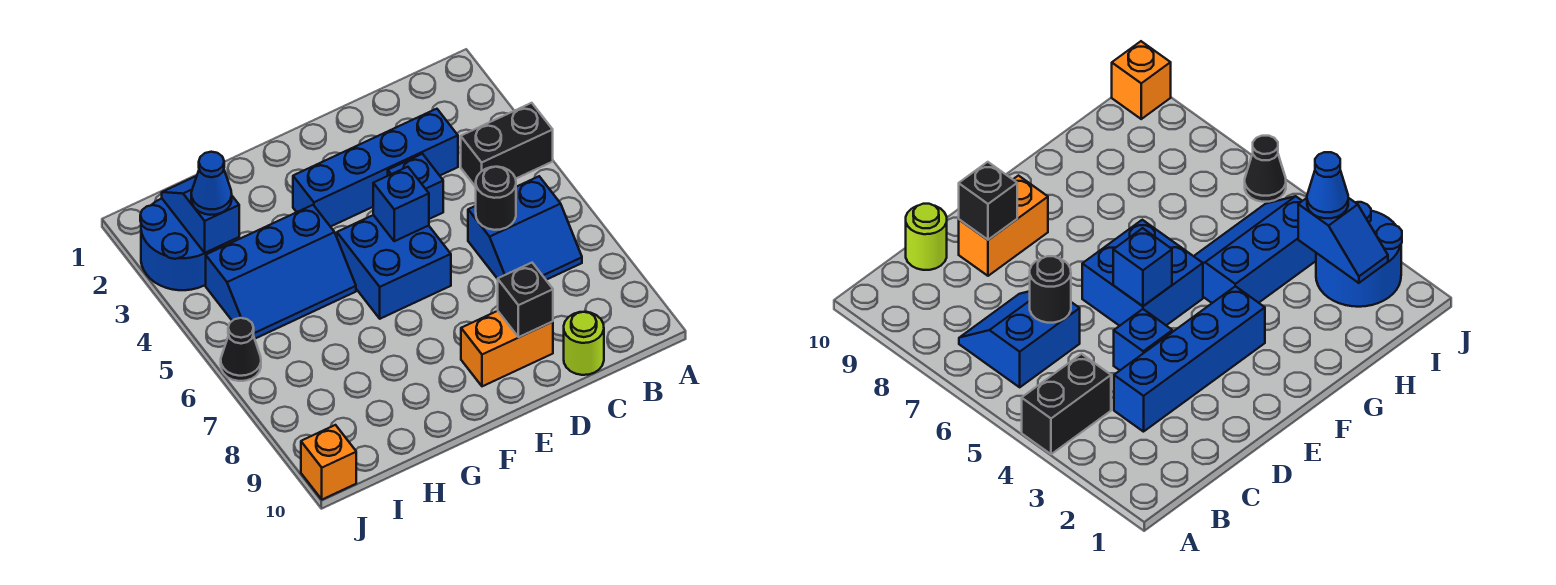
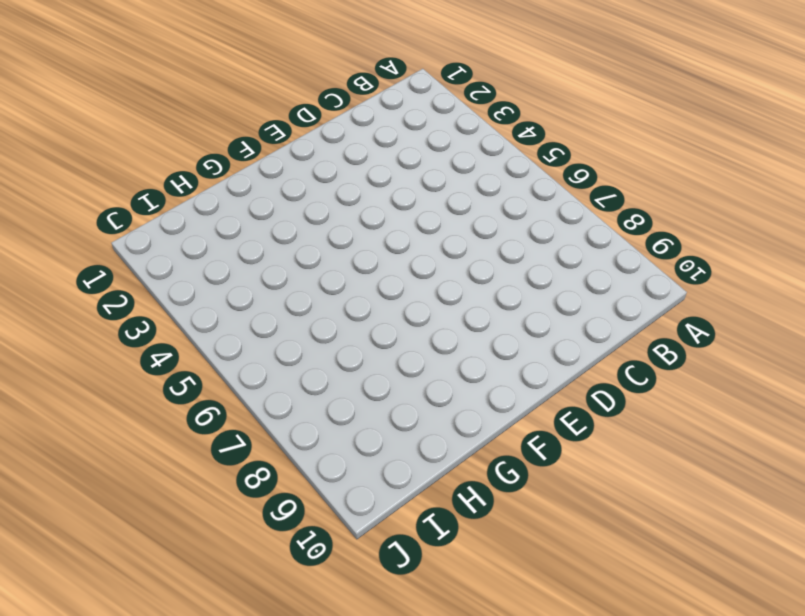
none -> black 1x2 brick [461,103,553,187]
none -> blue 2x2 slope [468,176,582,280]
none -> blue 1x4 brick [293,109,458,227]

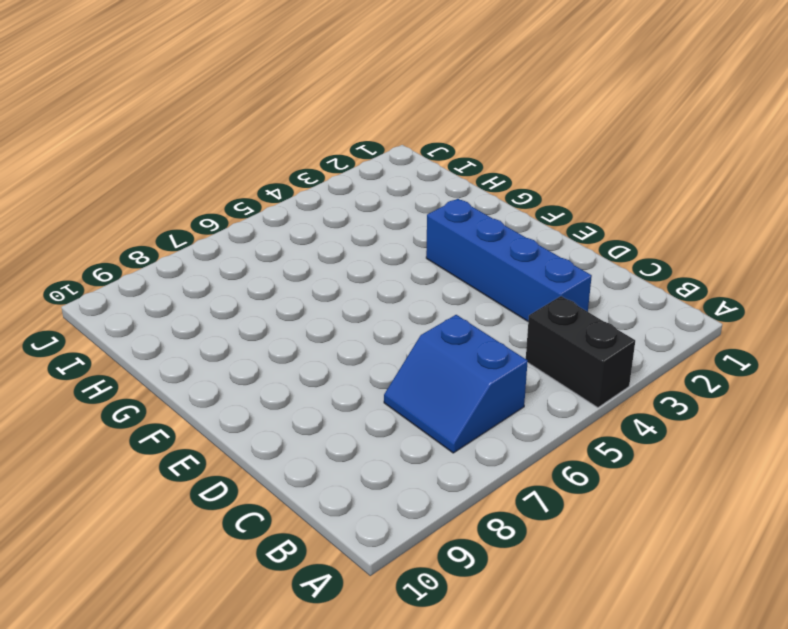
none -> lime 1x1 round brick [564,312,604,375]
none -> blue 1x1 brick [388,154,443,219]
none -> orange 1x2 brick [461,311,553,386]

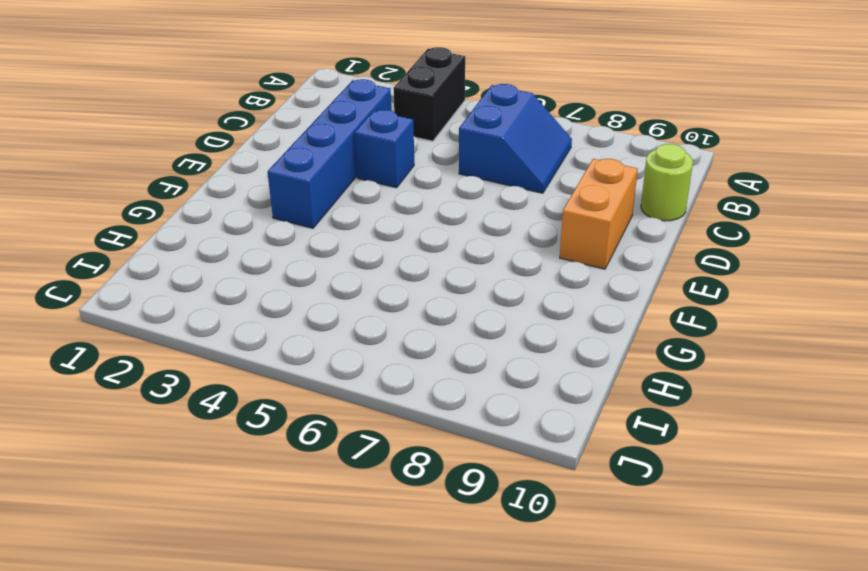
none -> blue 2x2 brick [337,215,451,319]
none -> blue 2x3 slope [206,205,356,339]
none -> blue 2x2 round brick [140,199,224,290]

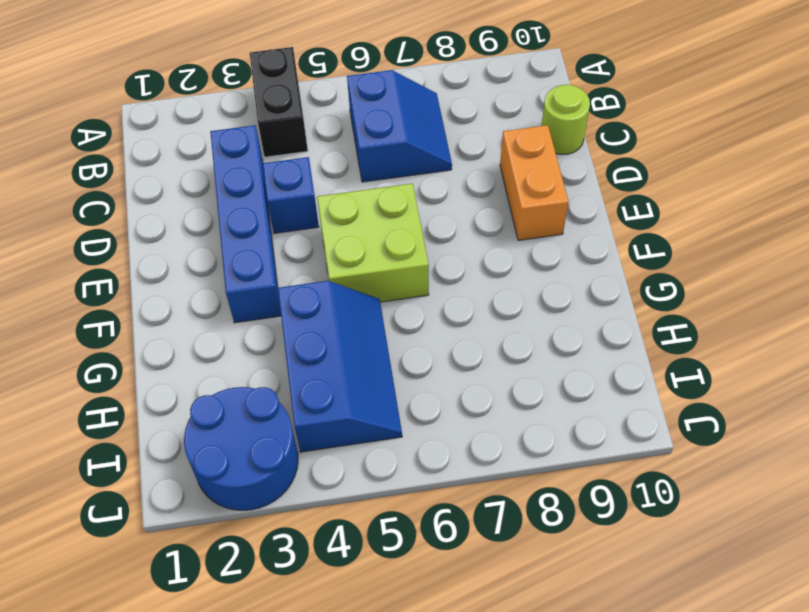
lime 2x2 brick [317,183,429,302] -> blue 2x2 brick [337,215,451,319]
none -> black 1x1 cone [221,318,261,381]
none -> orange 1x1 brick [301,425,356,499]
none -> black 1x1 round brick [476,167,516,230]

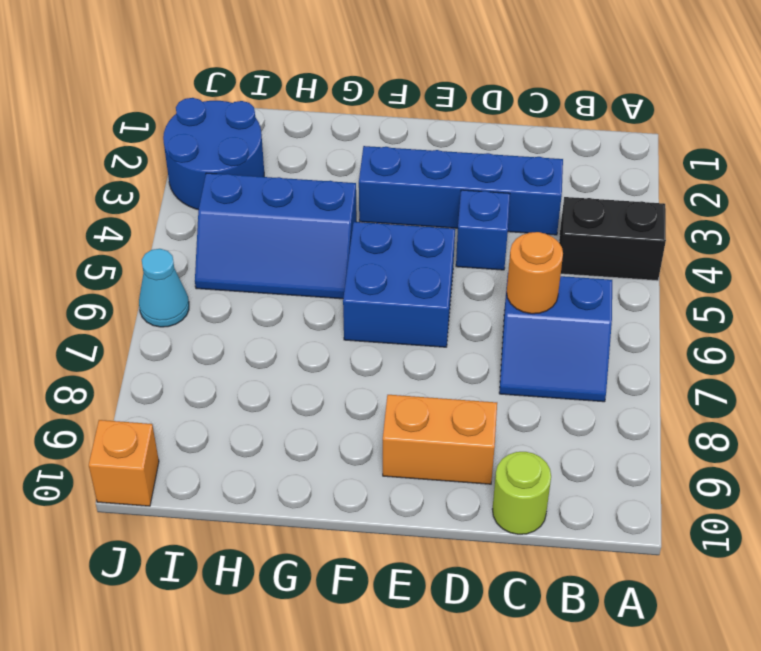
orange 1x1 round brick [507,232,563,314] -> black 1x1 round brick [476,167,516,230]
cyan 1x1 cone [139,249,189,327] -> black 1x1 cone [221,318,261,381]
none -> black 1x1 brick [498,263,553,337]
none -> blue 1x1 brick [373,167,429,241]
none -> blue 1x2 slope [162,176,239,253]

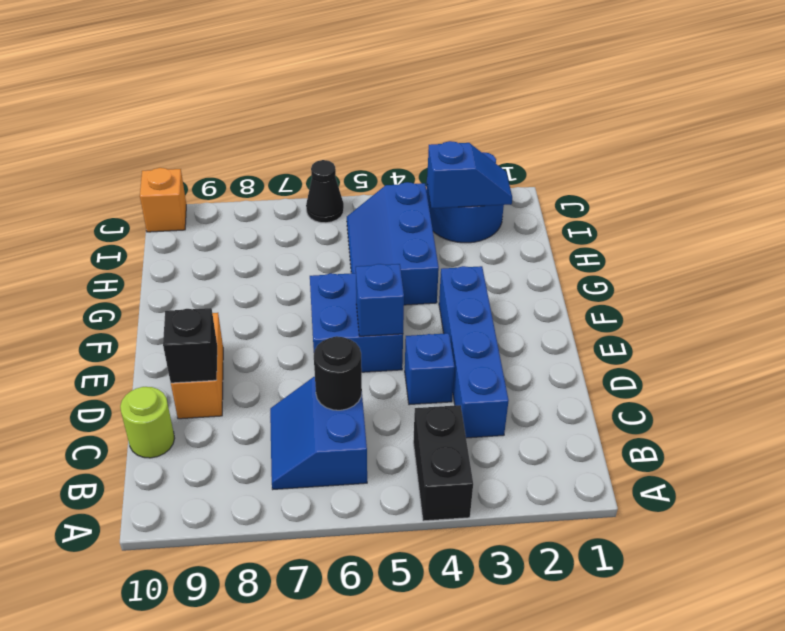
none -> blue 1x1 cone [191,152,232,215]

